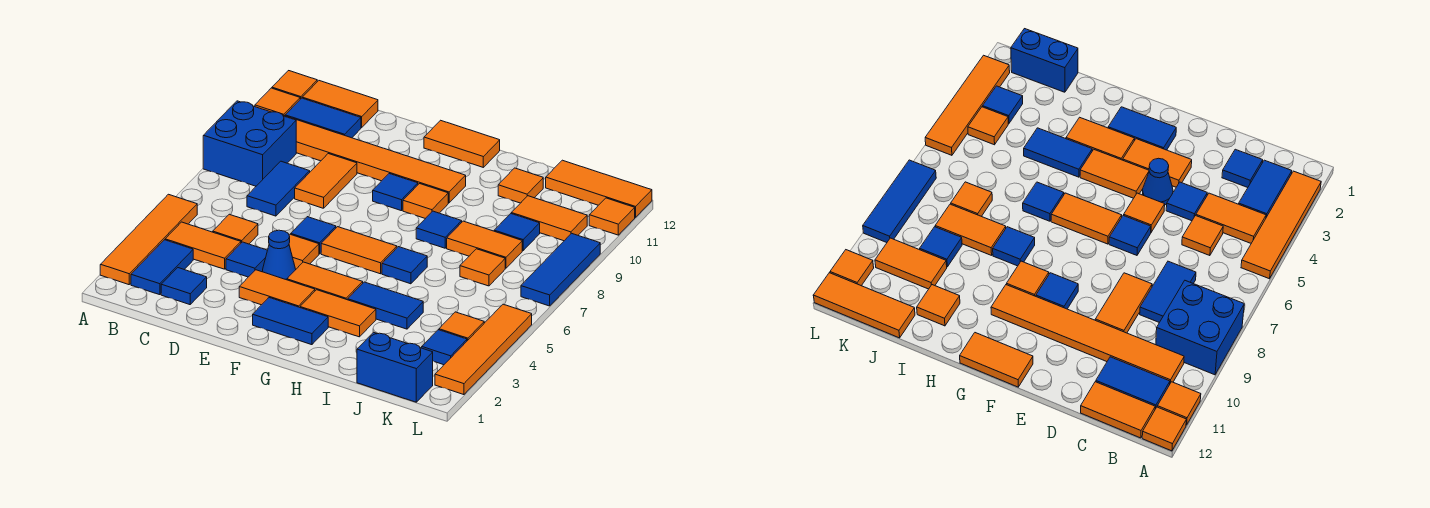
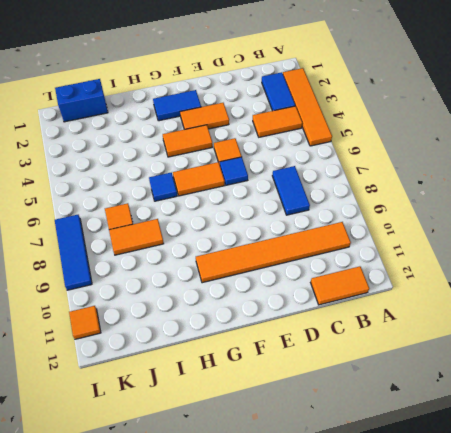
none -> blue 2x2 brick [203,101,296,186]
none -> orange 1x1 tile [255,88,300,116]
none -> orange 1x1 tile [272,71,317,99]
none -> blue 1x2 tile [285,98,361,138]

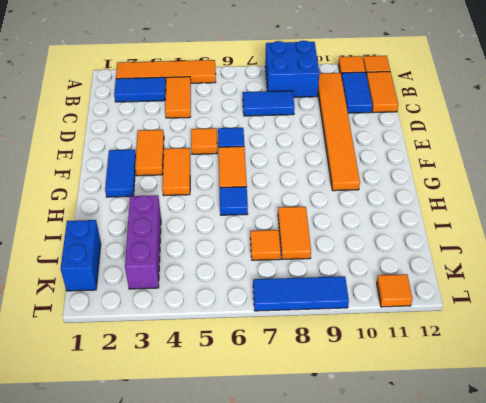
purple 1x3 brick [125,195,161,289] -> blue 1x1 tile [422,330,467,365]
none -> blue 1x1 tile [161,268,207,305]
none -> orange 1x1 tile [213,214,258,244]
none -> blue 1x1 tile [226,242,268,277]
none -> orange 1x2 tile [295,154,357,208]

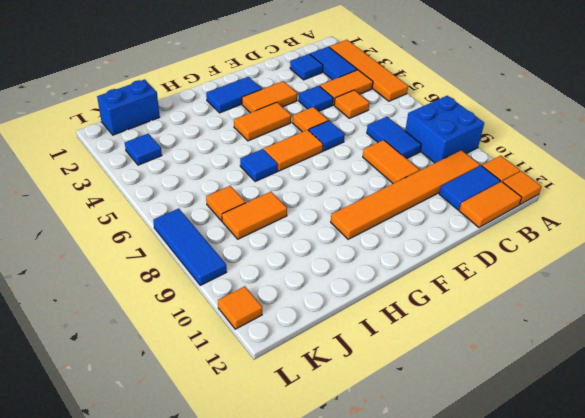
none -> blue 1x1 cone [263,230,296,280]
none -> blue 1x1 tile [373,174,418,211]
none -> orange 1x2 tile [424,120,500,167]
none -> orange 1x2 tile [300,290,376,337]

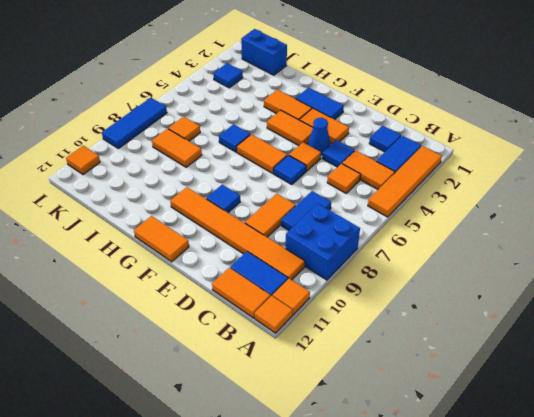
none -> orange 1x1 tile [403,184,448,219]
none -> blue 1x2 tile [348,282,423,329]
none -> blue 1x1 tile [416,211,462,248]
none -> orange 1x1 tile [498,168,543,203]

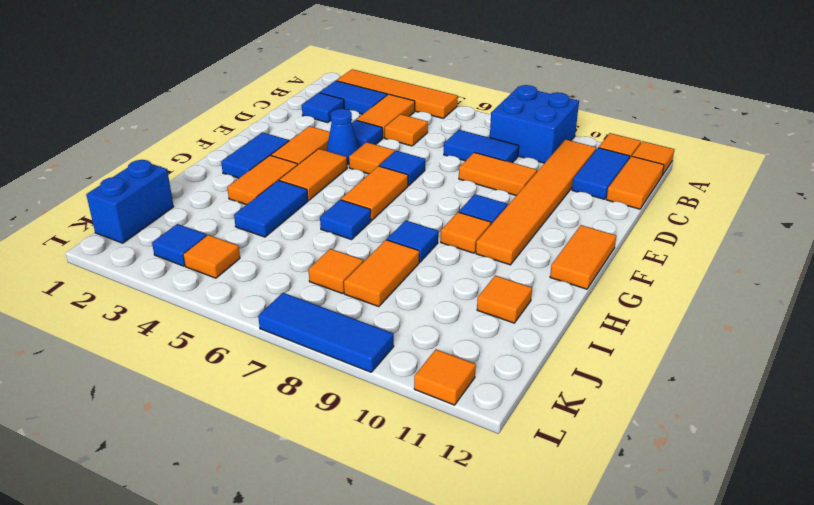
none -> blue 1x1 tile [494,214,540,251]
none -> orange 1x2 tile [511,196,587,241]
none -> orange 1x3 tile [546,160,652,217]
none -> orange 1x4 tile [435,304,532,395]

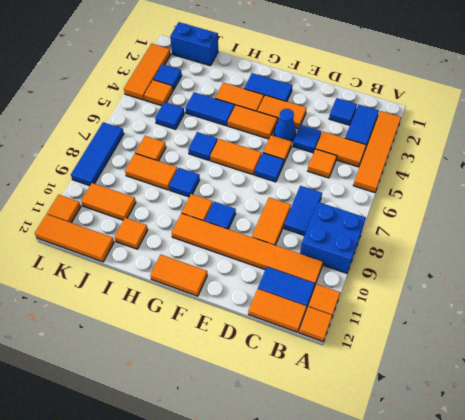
blue 1x1 tile [155,102,184,129] -> blue 1x1 tile moved to [494,214,540,251]
orange 1x3 tile [124,44,171,100] -> orange 1x4 tile [435,304,532,395]

